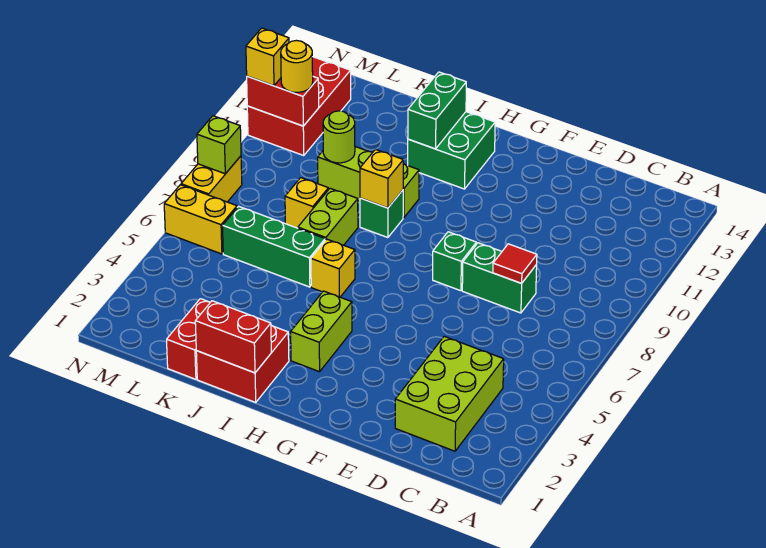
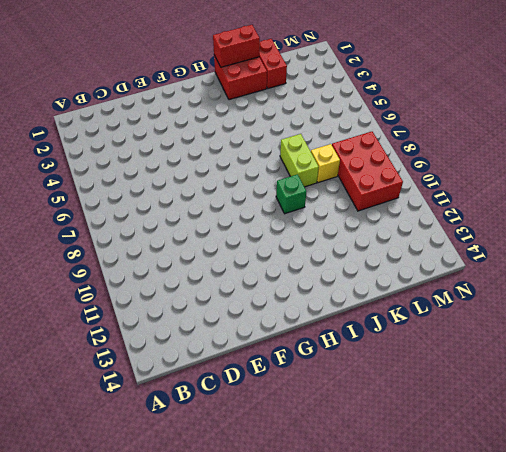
red 2x3 brick [332,132,403,211] -> red 2x3 brick moved to [247,57,351,155]
none -> lime 2x3 brick [395,336,504,451]
none -> green 1x2 brick [462,243,537,313]
none -> green 1x1 brick [433,232,476,291]

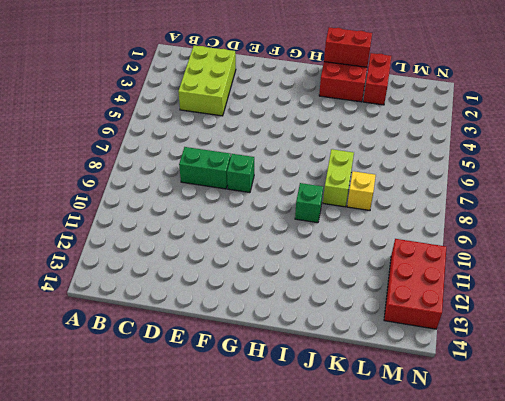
none -> lime 1x2 brick [291,291,352,372]
none -> green 2x2 brick [408,112,495,189]
none -> yellow 1x1 brick [311,239,355,297]

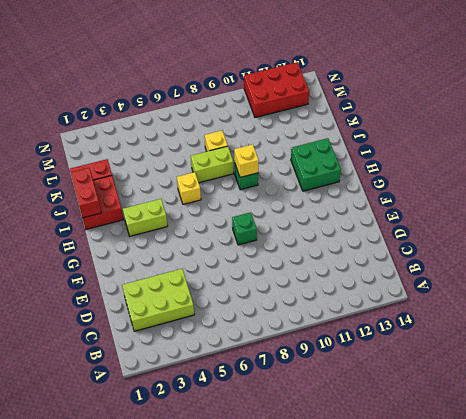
none -> green 1x2 brick [462,243,537,313]
none -> lime 1x3 brick [318,147,419,218]
none -> green 1x3 brick [223,206,325,287]

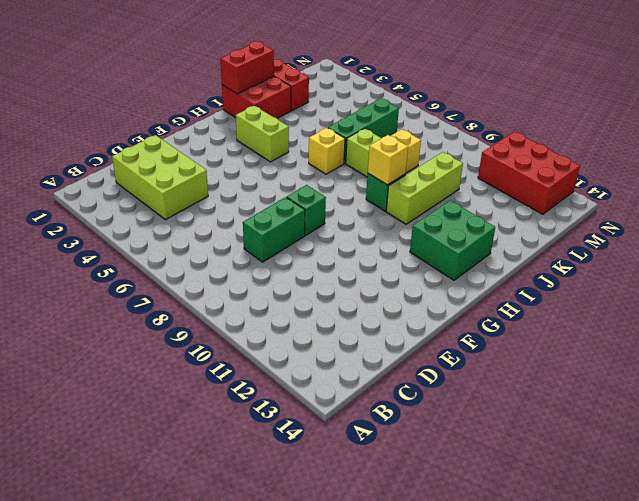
none -> yellow 1x2 brick [164,185,237,254]
none -> yellow 1x2 brick [181,156,242,202]
none -> red 1x1 tile [493,244,537,283]

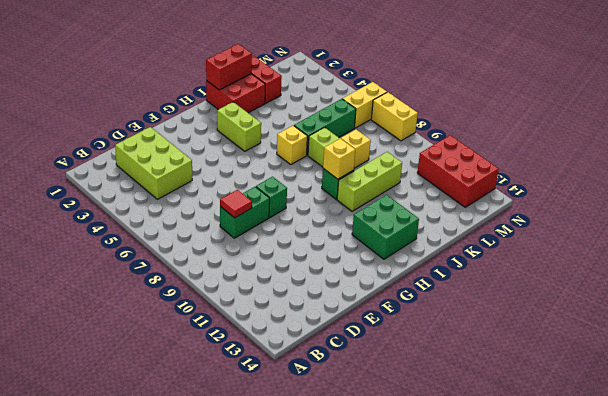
none -> green 1x2 brick [408,72,466,149]
none -> lime 1x1 round brick [323,111,355,163]
none -> red 1x2 brick [247,76,319,126]

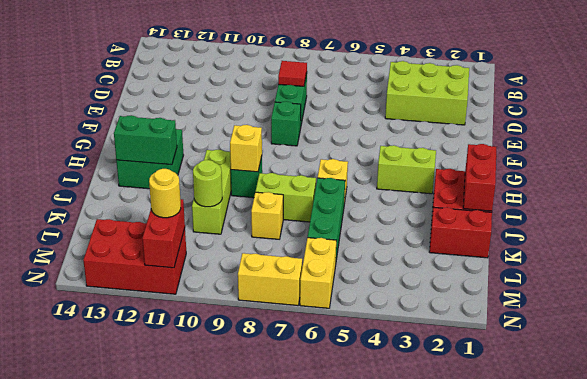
none -> lime 1x1 brick [197,116,241,174]
none -> yellow 1x1 brick [246,28,289,86]

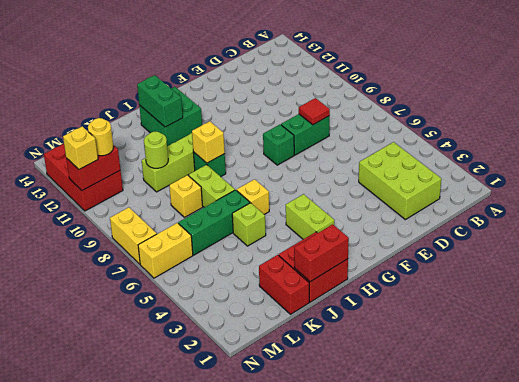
lime 1x1 brick [232,203,266,246] -> lime 1x1 brick moved to [197,116,241,174]

